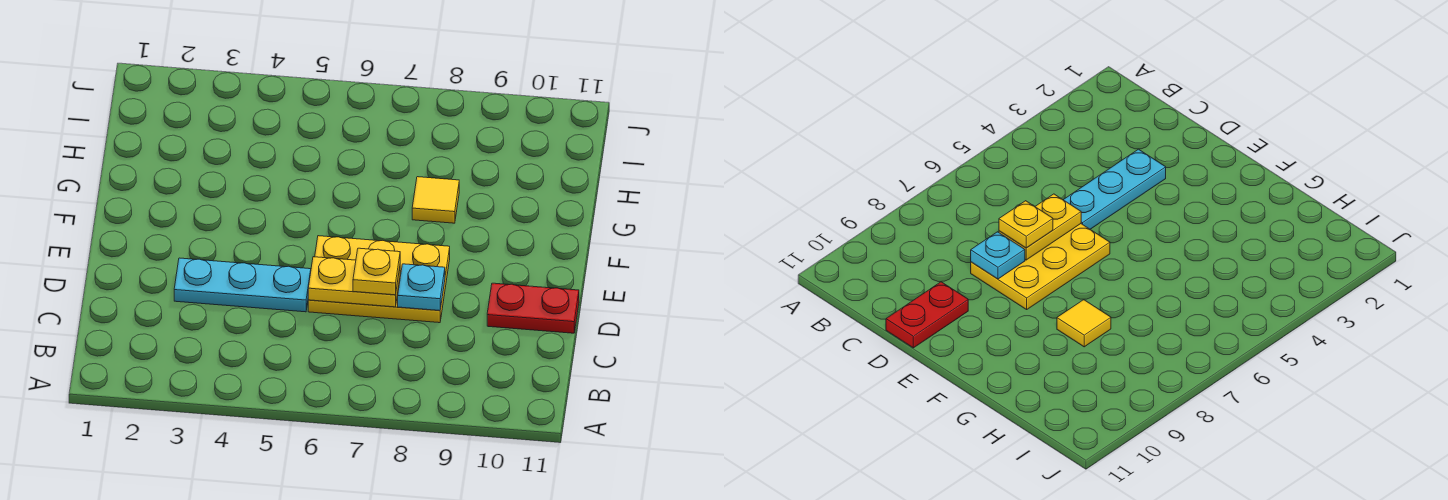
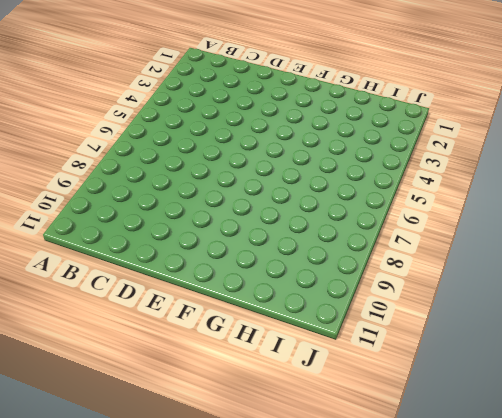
none -> cyan 1x3 plate [174,258,311,312]
none -> yellow 2x3 plate [308,236,450,323]

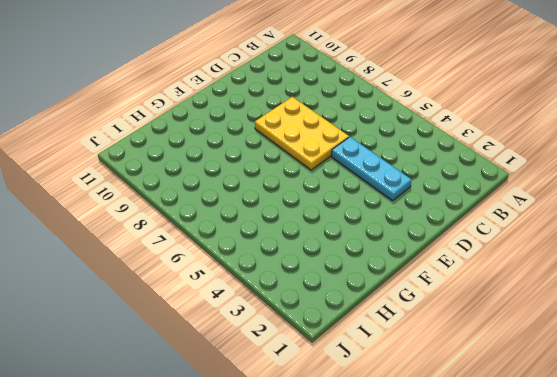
none -> red 1x2 plate [487,283,579,333]
none -> yellow 1x1 tile [412,177,459,223]

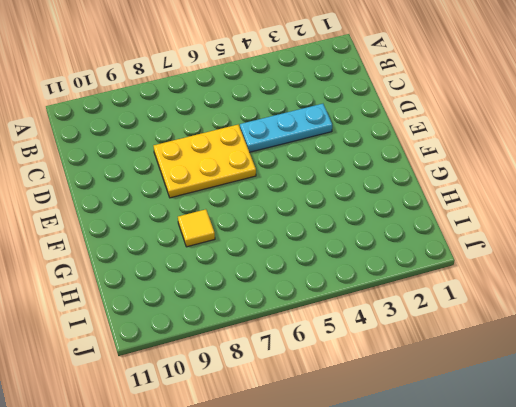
none -> red 1x2 plate [487,283,579,333]
none -> yellow 1x2 plate [308,257,400,307]

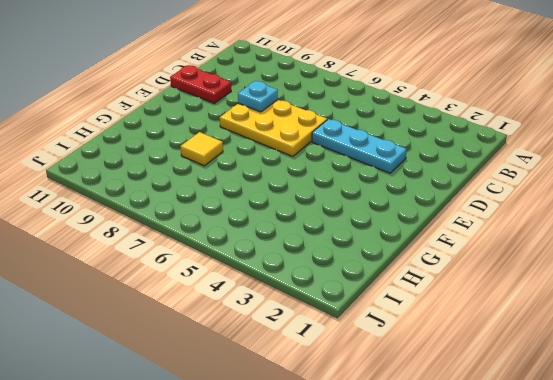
none -> yellow 1x2 plate [308,257,400,307]
none -> yellow 1x1 plate [353,248,400,295]

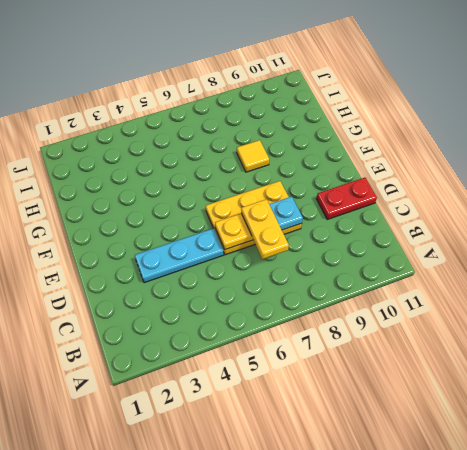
yellow 1x2 plate [241,199,289,259] -> yellow 1x1 plate [353,248,400,295]

